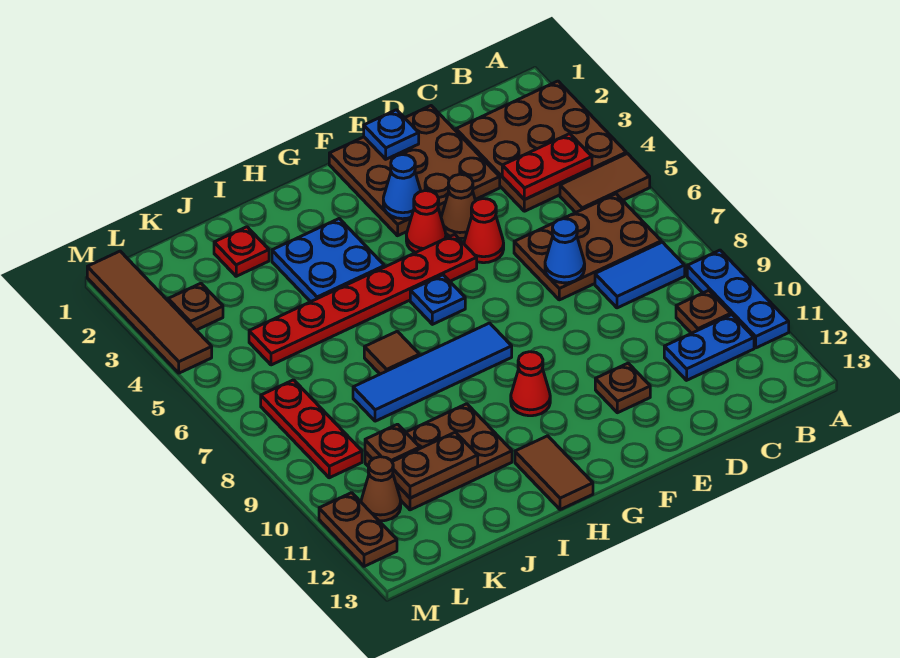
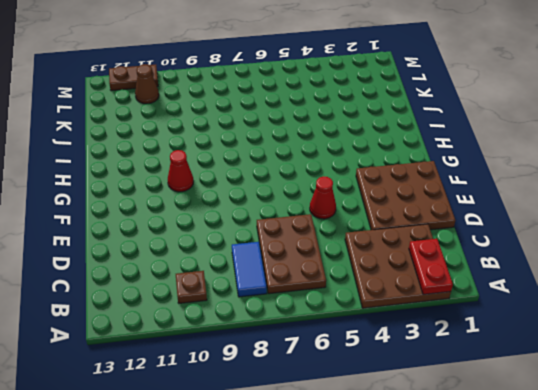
red 1x2 plate [409,239,453,295] -> red 1x2 plate moved to [502,134,592,200]
none -> brown 1x2 tile [560,154,650,213]
none -> blue 1x3 plate [687,250,789,348]
none -> blue 1x2 plate [664,315,754,380]
none -> brown 1x1 cone [441,174,475,239]

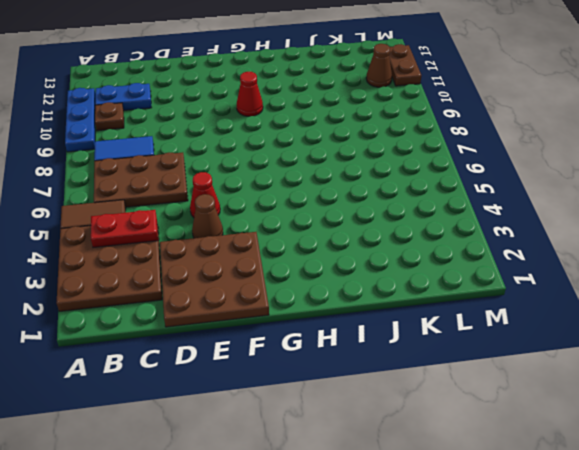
none -> brown 1x1 plate [595,363,650,413]
none -> red 1x1 cone [406,191,446,253]
none -> red 1x6 plate [249,234,477,365]
none -> blue 1x1 plate [410,275,465,324]

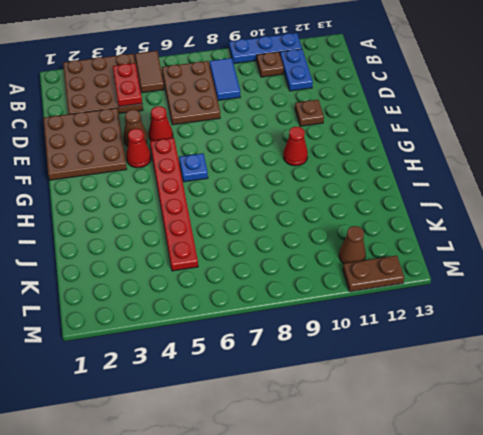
none -> blue 1x4 tile [353,323,512,421]
none -> blue 2x2 plate [272,219,385,302]
none -> brown 1x2 tile [515,436,593,510]
none -> brown 1x1 tile [364,331,419,374]

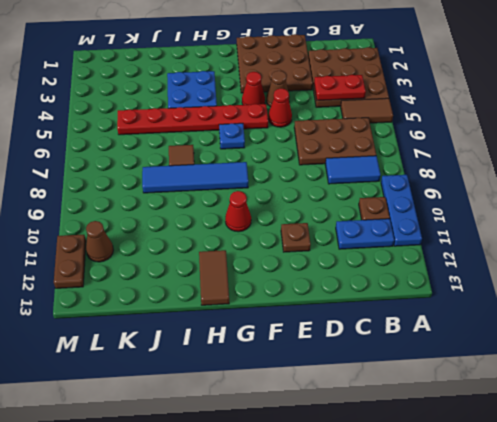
none -> brown 2x3 plate [365,404,512,510]
none -> red 1x1 plate [214,227,269,276]
none -> brown 1x1 plate [168,283,223,330]
none -> red 1x3 plate [261,380,362,478]

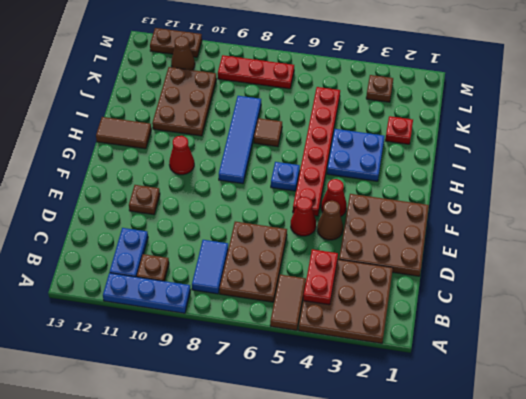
none -> brown 1x4 tile [87,251,212,373]
none -> blue 1x1 cone [545,219,585,283]
none -> blue 1x1 plate [364,110,419,159]
none -> blue 1x1 cone [383,155,421,219]

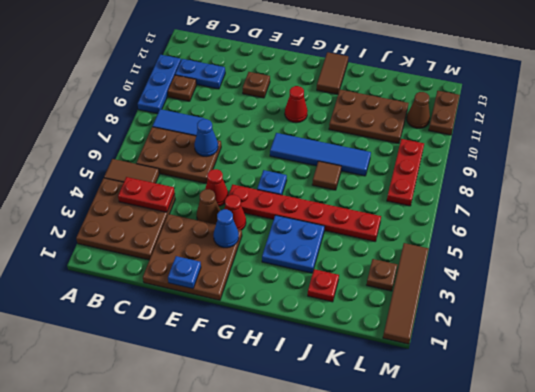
none -> brown 1x2 plate [392,432,478,498]
none -> brown 1x1 plate [365,424,420,462]

